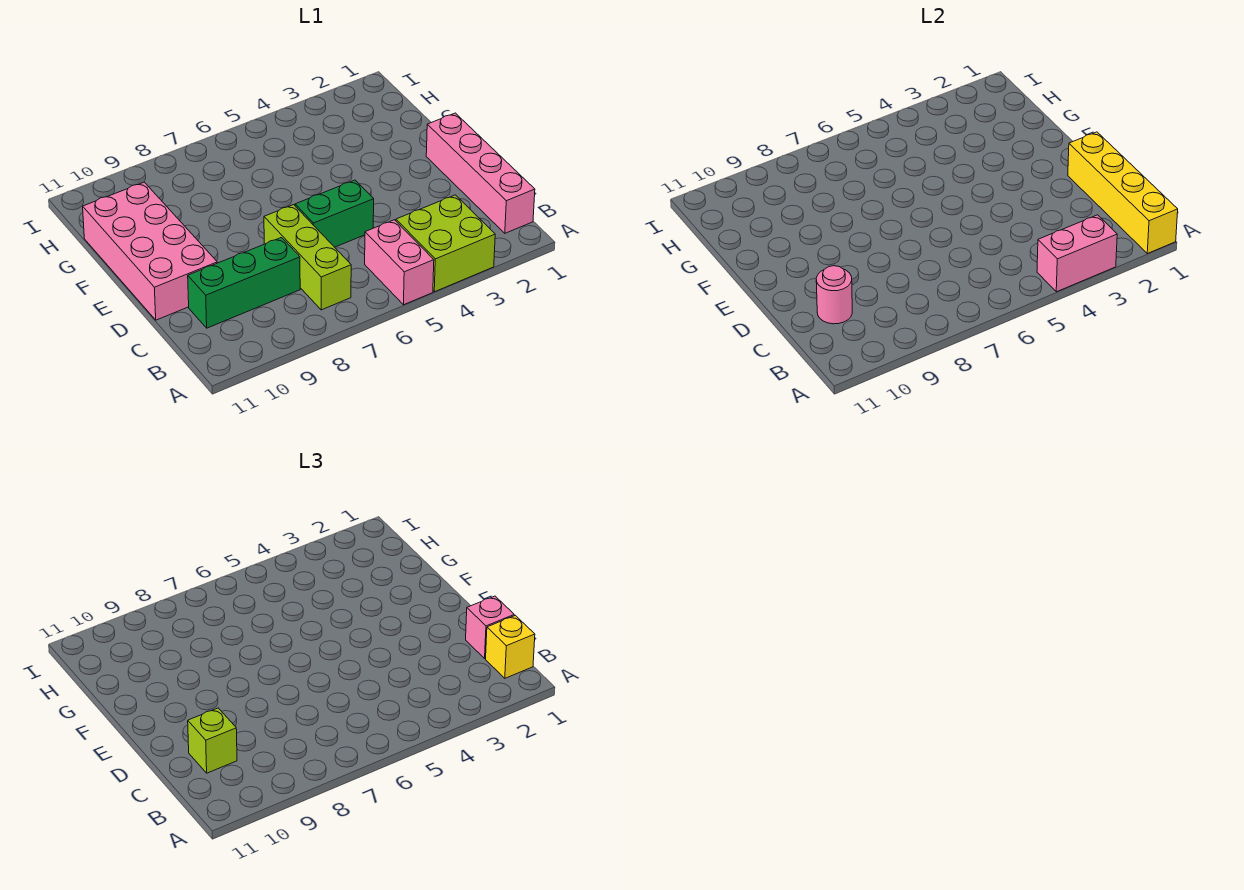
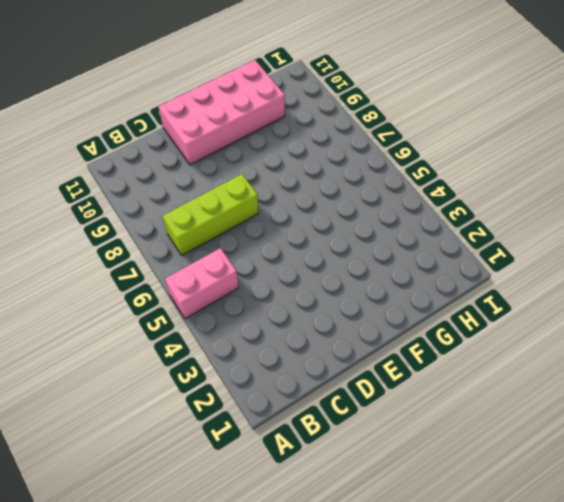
none -> lime 2x2 brick [396,195,495,292]
none -> pink 1x4 brick [426,113,535,233]
none -> green 1x3 brick [188,238,300,328]

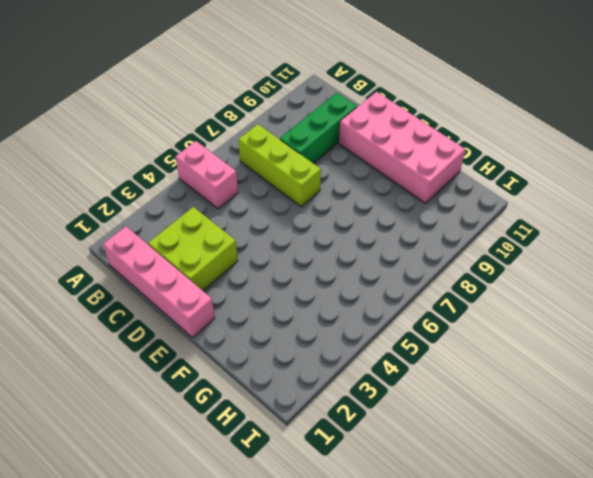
lime 2x2 brick [148,207,238,291] -> lime 2x2 brick moved to [396,195,495,292]
none -> green 1x2 brick [295,180,374,247]
none -> yellow 1x4 brick [1068,132,1178,254]
none -> pink 1x2 brick [1037,215,1117,292]

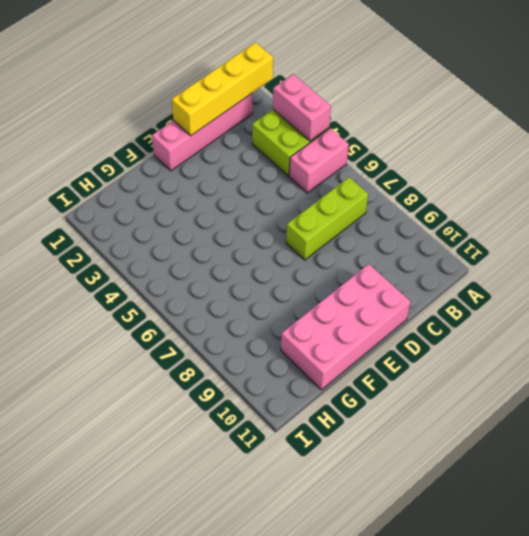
none -> green 1x3 brick [188,238,300,328]
none -> green 1x2 brick [295,180,374,247]
none -> pink 1x1 round brick [816,266,852,324]

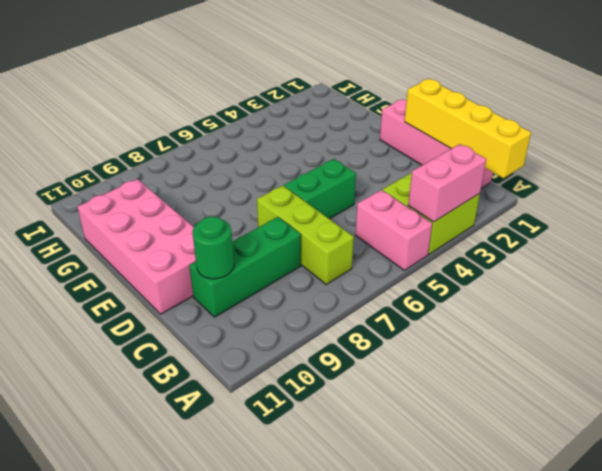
green 1x1 round brick [193,216,234,279] -> pink 1x1 round brick [816,266,852,324]
none -> yellow 1x1 brick [486,615,535,678]
none -> pink 1x1 brick [466,596,514,658]
none -> lime 1x1 brick [188,708,237,773]

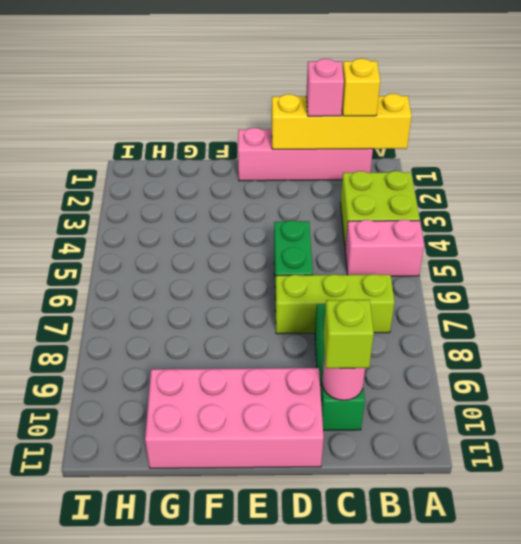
none -> pink 1x2 brick [1037,215,1117,292]

